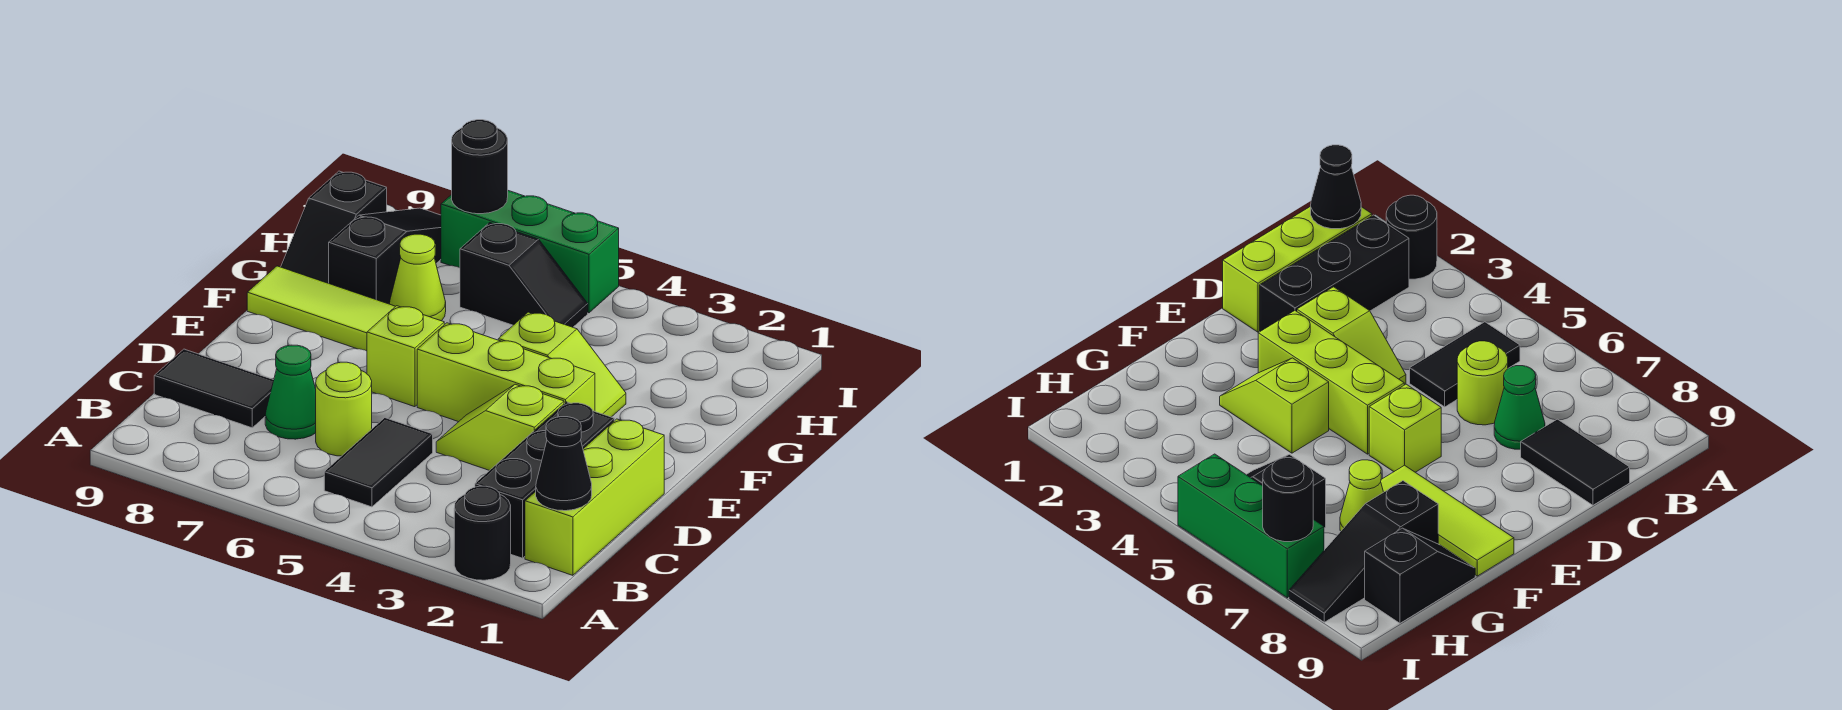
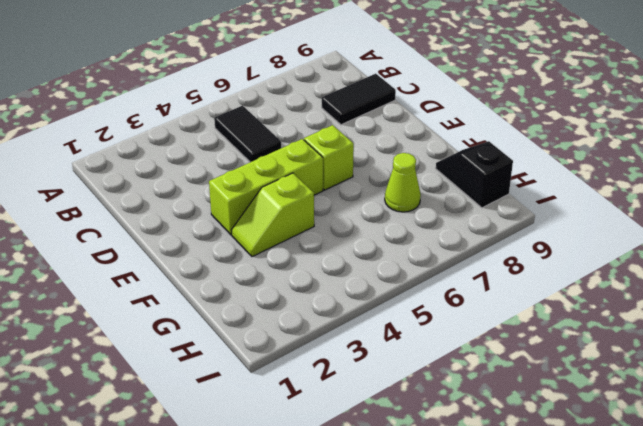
none -> black 1x1 round brick [454,486,511,580]
none -> lime 1x3 brick [525,419,664,575]
none -> black 1x3 brick [475,402,614,558]

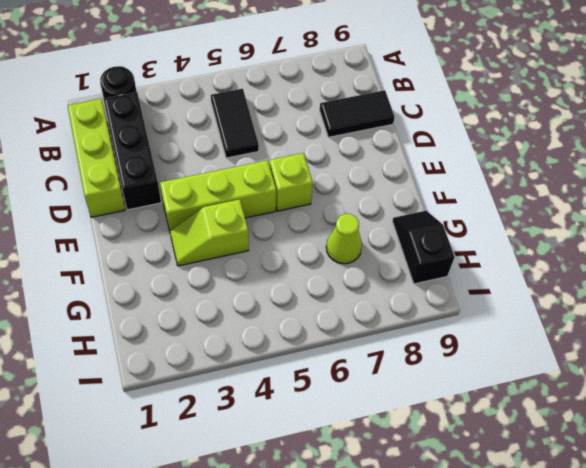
none -> lime 1x1 round brick [316,362,372,456]
none -> green 1x1 cone [265,345,316,439]
none -> lime 1x2 slope [436,384,564,471]

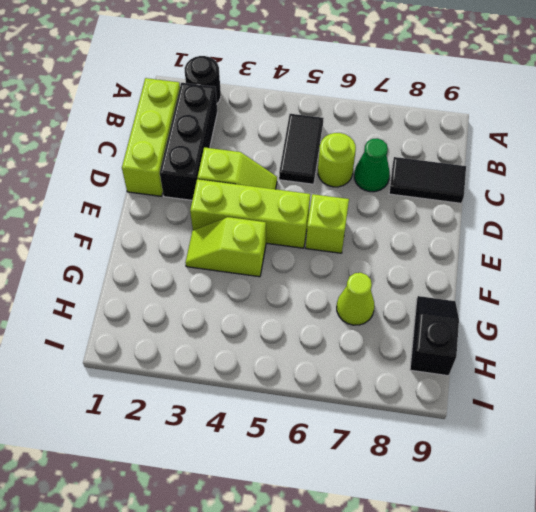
none -> lime 1x3 tile [247,266,395,351]
none -> black 1x3 slope [329,208,441,304]
none -> black 1x2 slope [460,223,588,327]

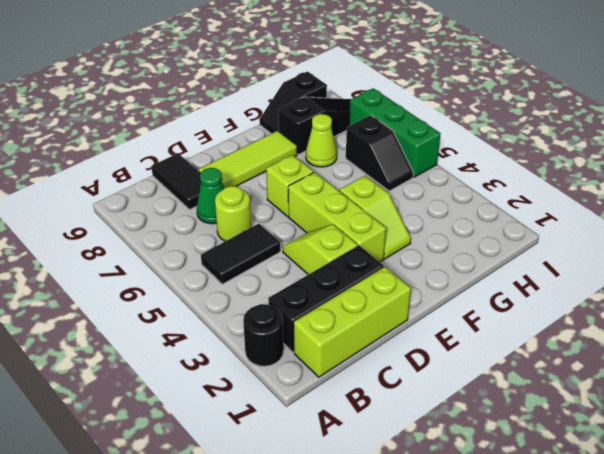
lime 1x3 tile [199,131,297,188] -> lime 1x3 tile turned to [247,266,395,351]
none -> black 1x1 cone [536,417,592,511]
none -> black 1x1 round brick [452,120,508,214]

